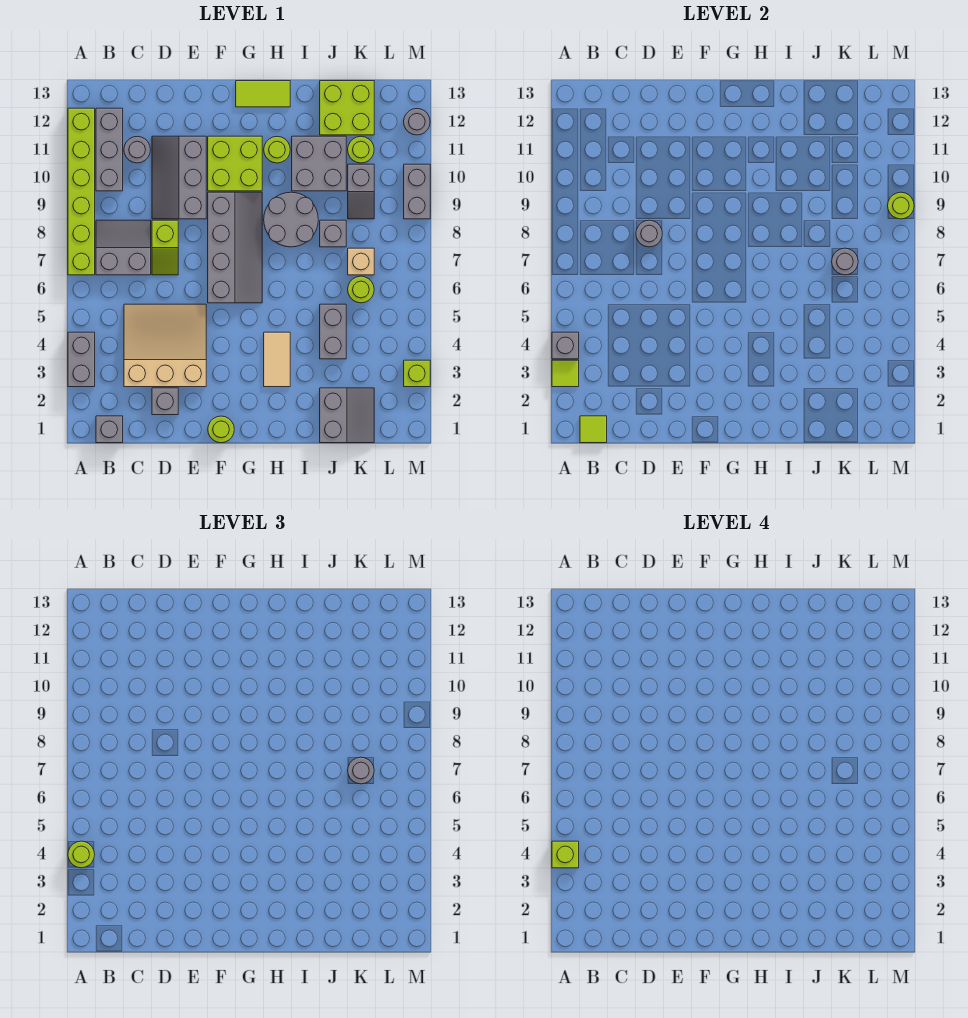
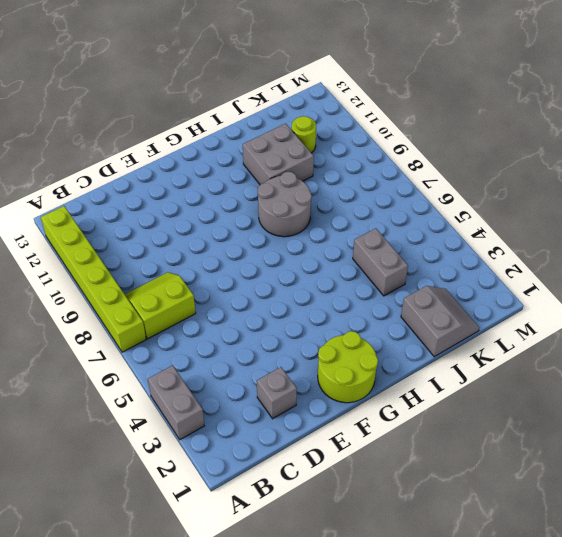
lime 2x2 slope [125,272,196,339] -> grey 2x2 slope [96,220,151,275]
lime 2x2 round brick [318,331,378,403] -> lime 1x1 round brick [208,416,234,443]
none -> grey 1x1 brick [96,416,123,443]
none -> grey 1x3 brick [96,108,123,191]
none -> tan 3x3 slope [124,304,206,387]
none -> grey 1x1 round brick [124,136,150,163]

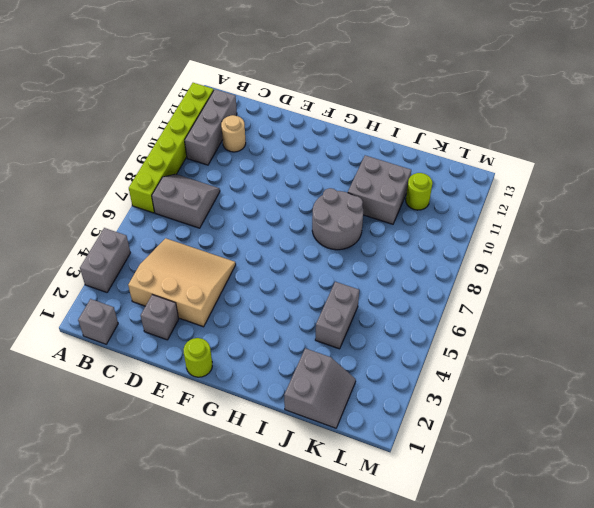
tan 1x1 round brick [221,115,246,152] -> grey 1x1 round brick [124,136,150,163]
none -> lime 1x2 slope [152,220,178,275]
none -> grey 2x3 slope [152,136,206,219]
none -> grey 2x4 slope [208,192,262,303]
none -> lime 2x2 brick [208,136,262,191]

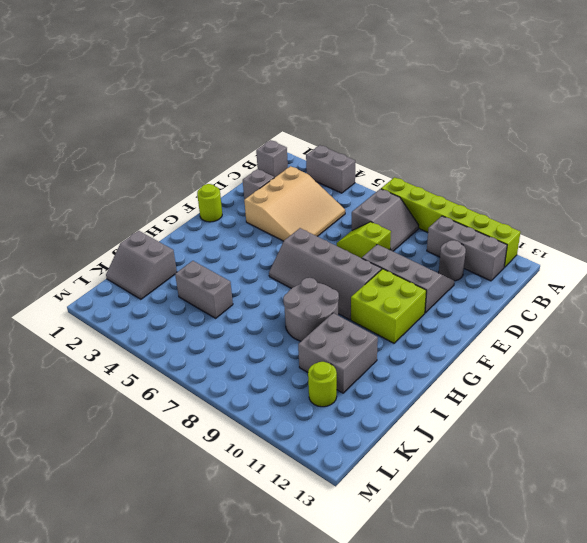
none -> lime 1x2 tile [236,81,290,107]
none -> tan 1x2 tile [264,332,290,387]
none -> lime 1x1 round brick [264,137,290,163]
none -> grey 1x1 brick [320,220,346,247]

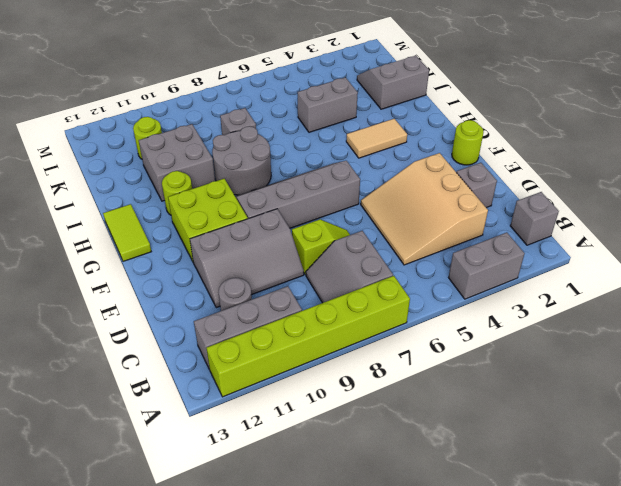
none -> lime 2x2 brick [320,81,374,135]
none -> lime 1x1 round brick [348,276,374,303]
none -> tan 1x1 brick [348,248,374,275]
none -> grey 1x2 slope [348,164,374,219]

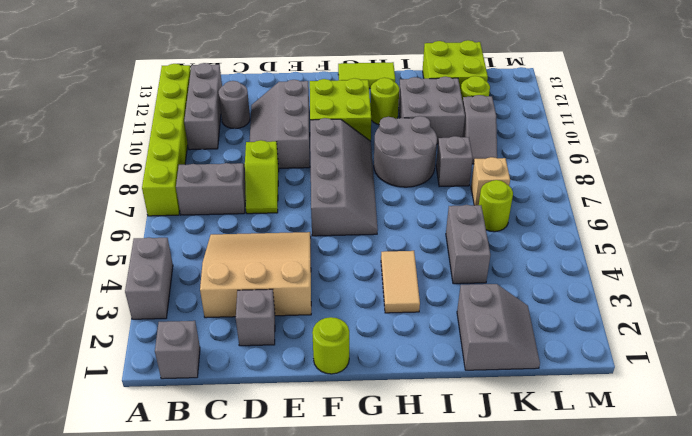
none -> lime 1x1 brick [404,360,430,387]
none -> grey 1x2 brick [404,164,430,219]
none -> grey 1x1 round brick [404,109,430,135]
none -> lime 1x1 tile [552,360,579,387]

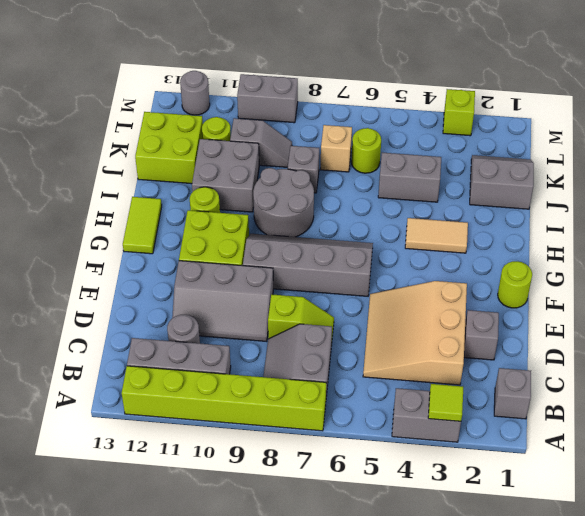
none -> grey 1x1 brick [552,332,579,359]
none -> lime 1x1 tile [580,416,607,443]
none -> grey 1x1 round brick [636,220,662,247]
none -> grey 1x1 round brick [832,248,858,275]

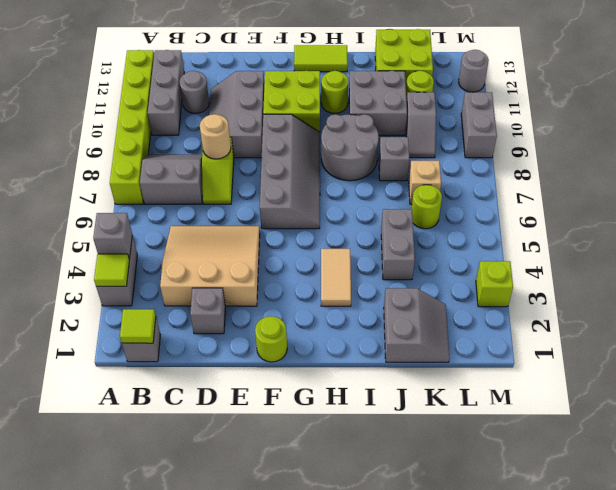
tan 1x1 round brick [200,114,231,159] -> grey 1x1 round brick [636,220,662,247]
none -> grey 1x1 round brick [832,248,858,275]
none -> lime 1x1 round brick [888,192,914,219]
none -> lime 1x1 round brick [68,841,95,868]
none -> grey 1x1 round brick [348,757,374,784]

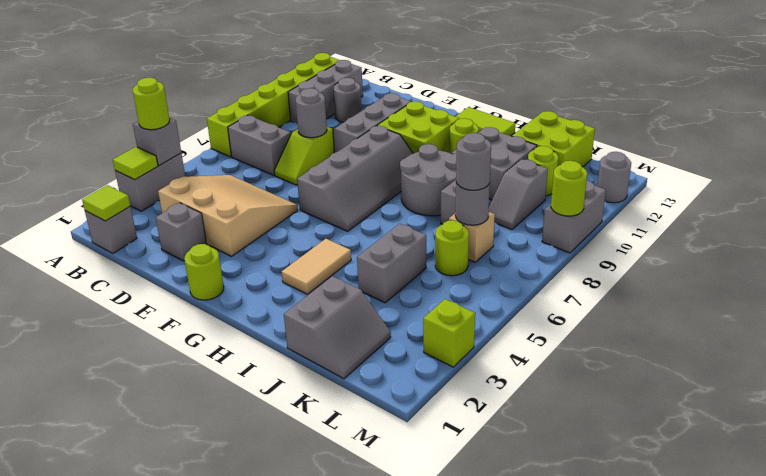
none -> lime 1x1 brick [552,841,579,868]

